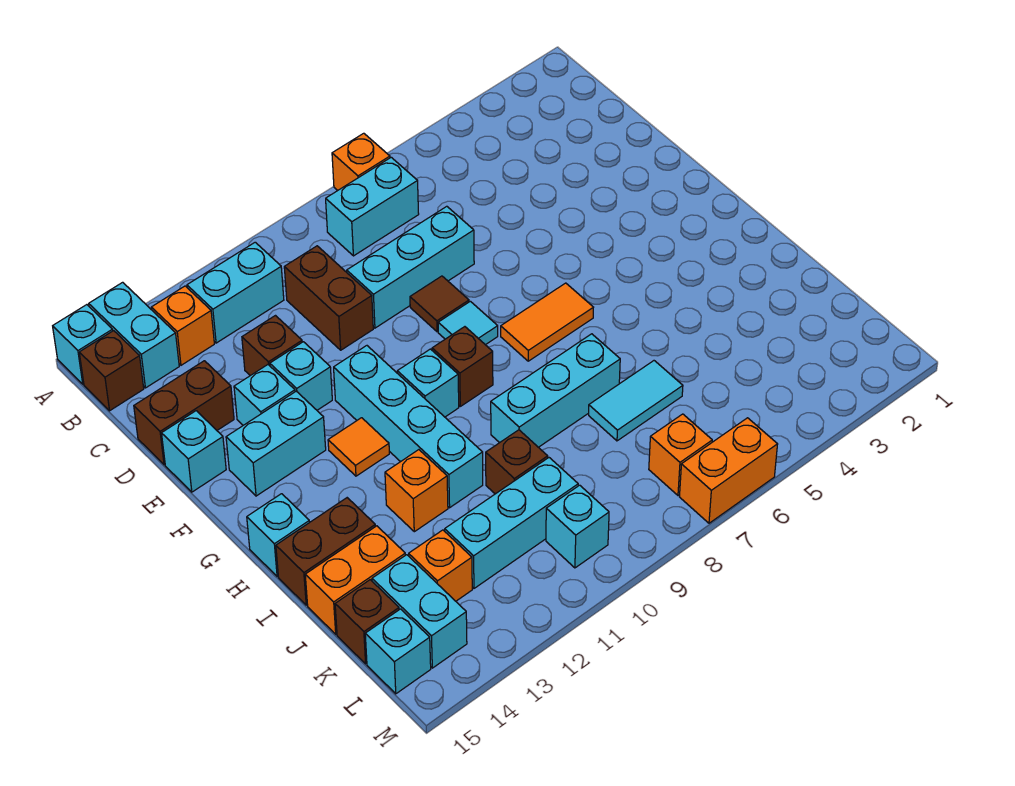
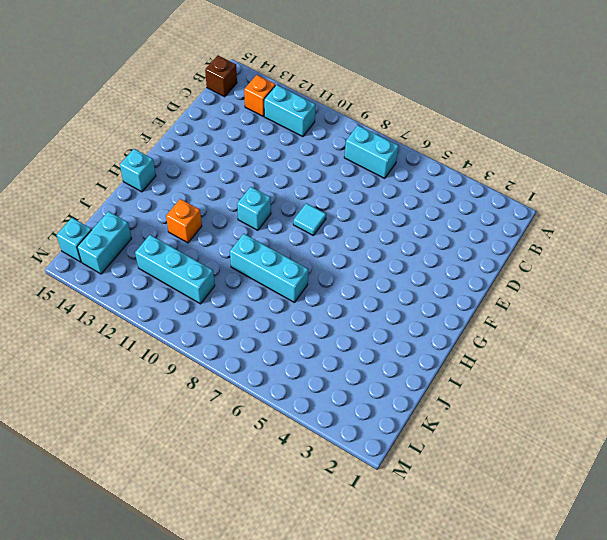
none -> orange 1x1 brick [332,133,390,190]
none -> cyan 1x2 brick [89,282,179,388]
none -> cyan 1x1 brick [53,305,113,384]
none -> brown 1x2 brick [284,246,373,350]

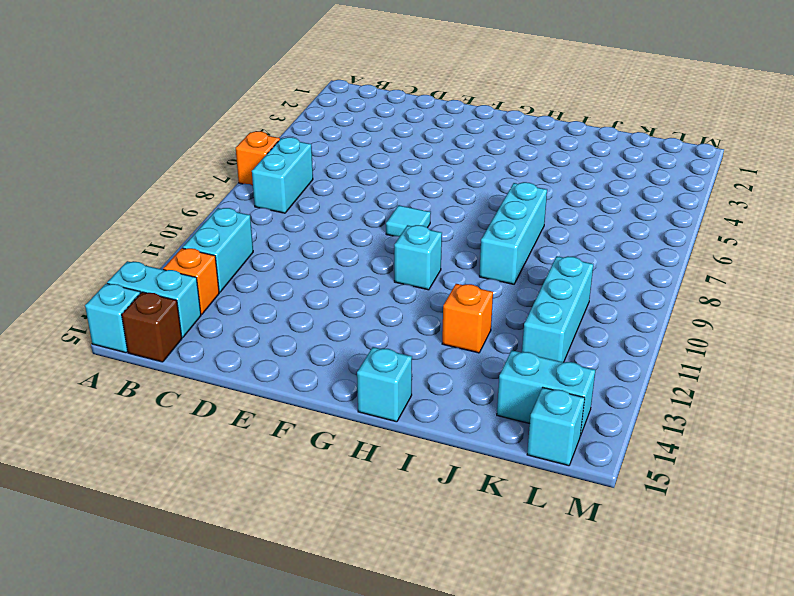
none -> brown 1x2 brick [284,246,373,350]
none -> cyan 1x3 brick [347,206,474,328]
none -> brown 1x1 brick [242,316,302,376]
none -> brown 1x2 brick [134,361,234,465]

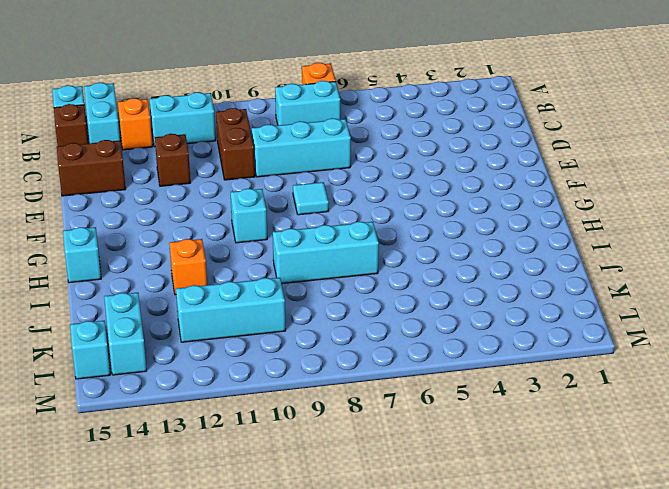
none -> brown 1x1 tile [410,276,469,332]
none -> cyan 1x1 brick [270,342,332,410]
none -> cyan 1x1 brick [234,365,295,425]
none -> cyan 1x1 brick [162,411,226,492]

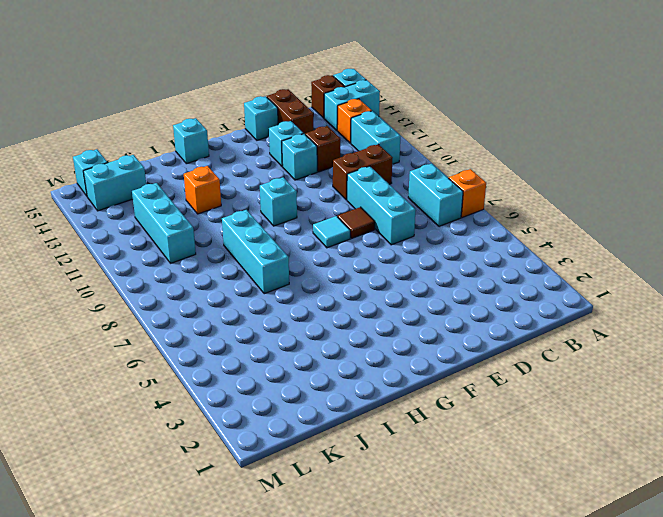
none -> cyan 1x4 brick [334,346,483,508]
none -> cyan 1x2 brick [226,391,326,496]
none -> orange 1x2 tile [501,283,593,361]
none -> brown 1x1 brick [432,327,493,406]

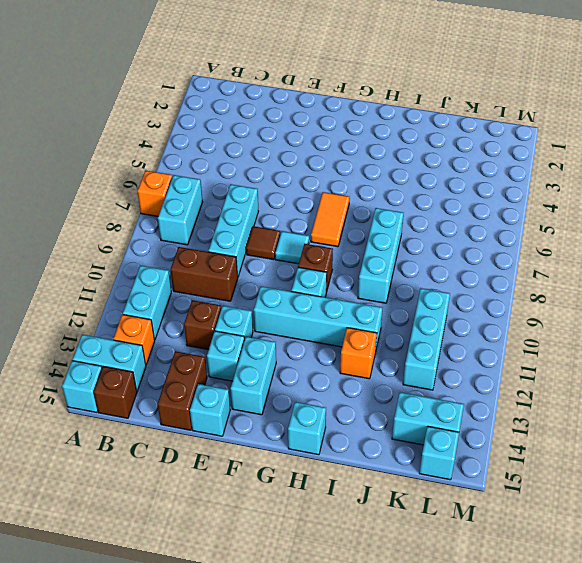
none -> orange 1x1 tile [328,418,389,476]
none -> brown 1x2 brick [276,498,375,605]
none -> cyan 1x2 tile [589,361,683,441]
none -> brown 1x1 brick [486,430,548,494]

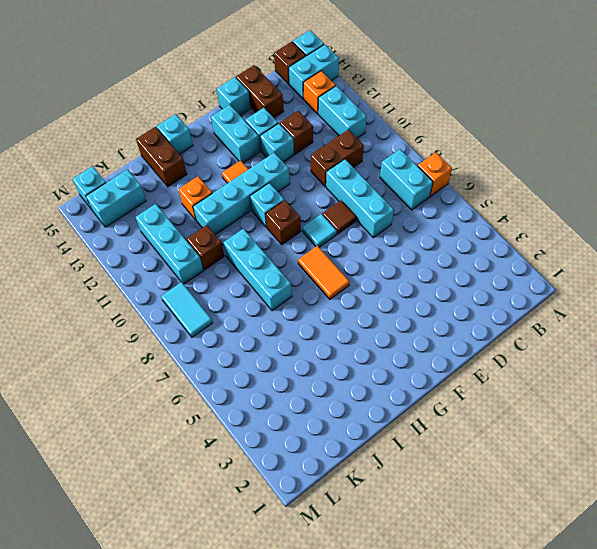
cyan 1x2 tile [161,282,212,337] -> cyan 1x2 tile moved to [589,361,683,441]
none -> orange 1x2 brick [305,526,405,634]
none -> orange 1x1 brick [409,530,472,601]
none -> brown 1x1 brick [335,580,399,664]
none -> orange 1x1 brick [649,414,712,495]

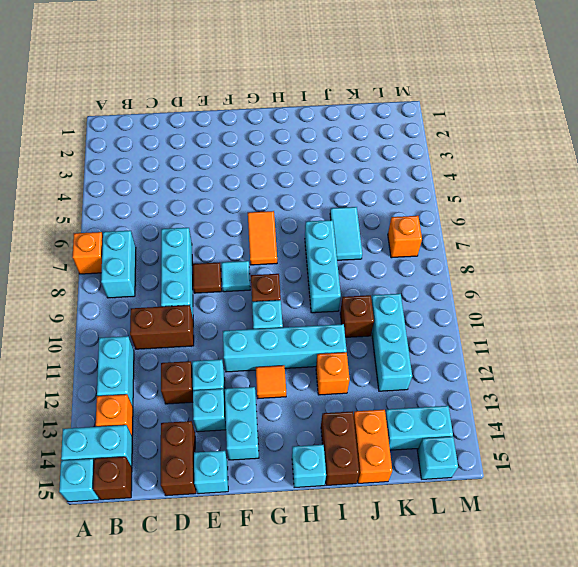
none -> orange 1x1 brick [409,530,472,601]
none -> brown 1x1 brick [335,580,399,664]
none -> cyan 1x1 brick [546,485,609,568]
none -> orange 1x2 brick [680,418,778,523]

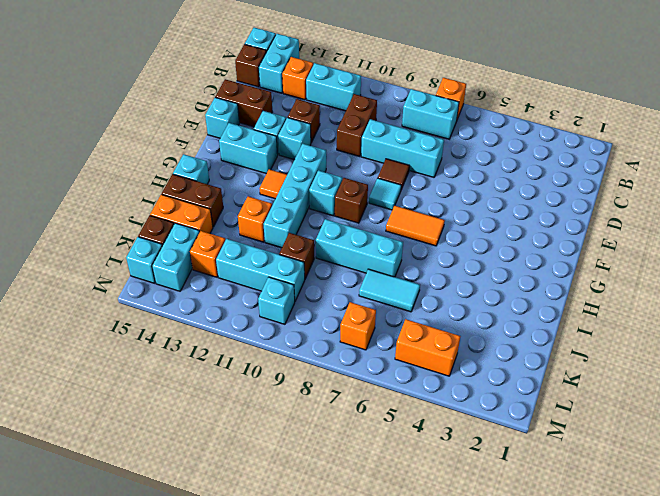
orange 1x2 brick [395,319,460,376] -> orange 1x2 brick moved to [680,418,778,523]

